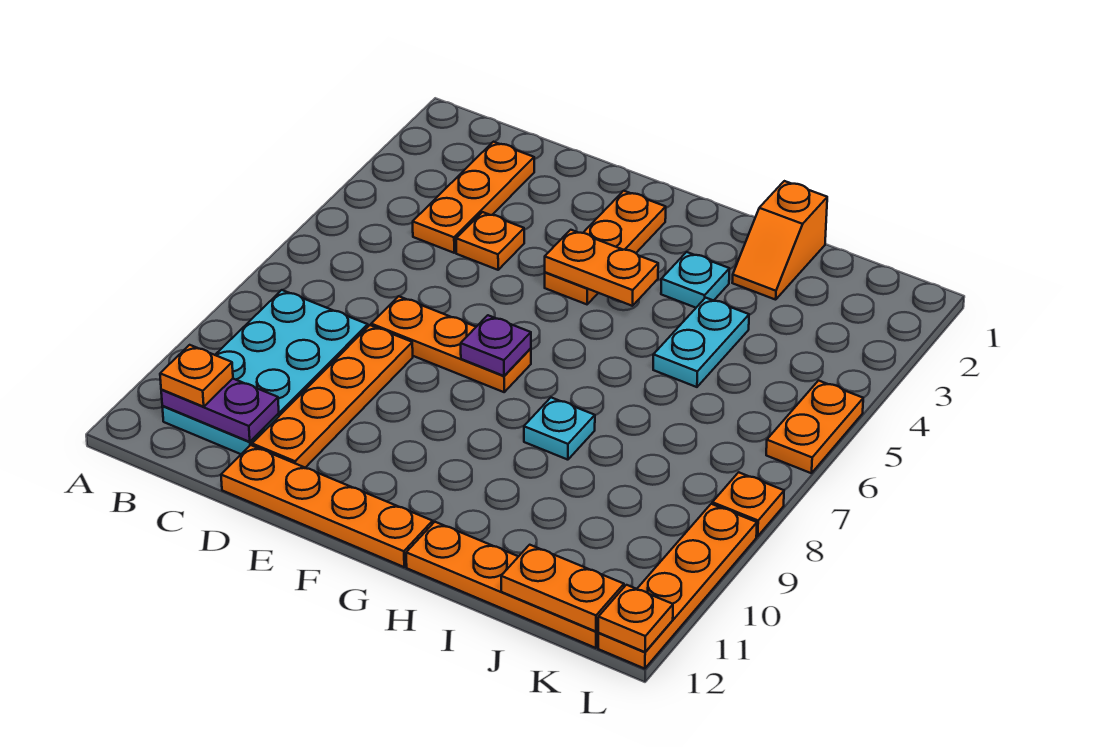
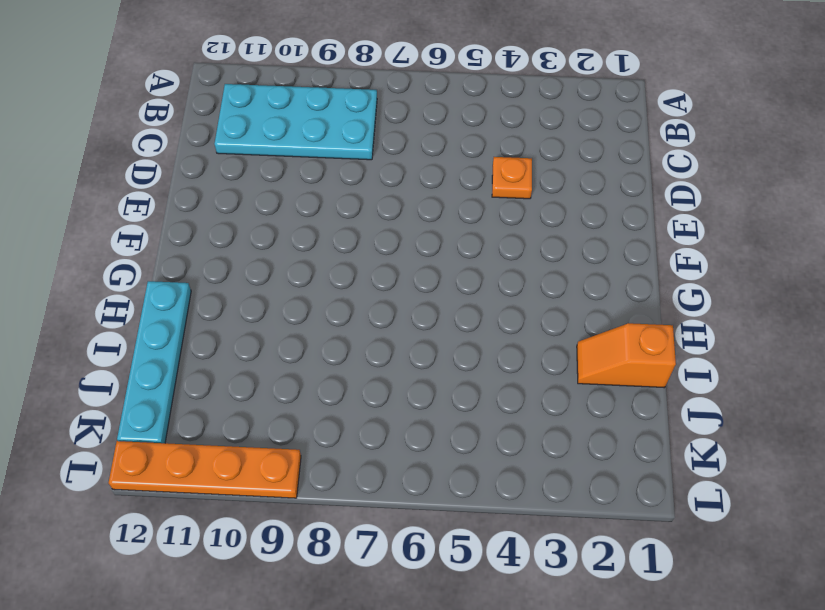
cyan 1x4 plate [117,281,191,443] -> orange 1x4 plate [406,522,598,648]
none -> orange 1x3 plate [413,142,534,253]
none -> orange 1x3 plate [371,296,531,392]
none -> orange 1x4 plate [252,325,413,468]

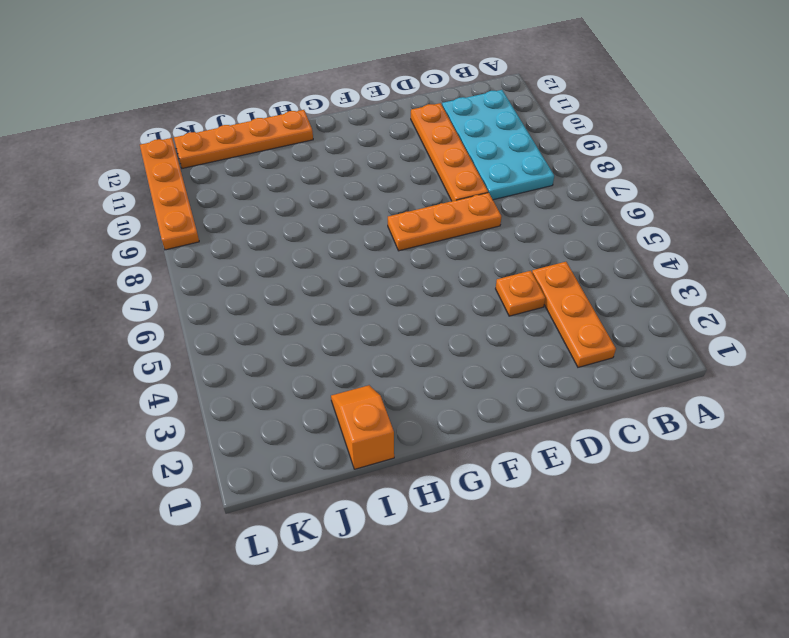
none -> orange 1x4 plate [221,445,433,567]
none -> orange 1x3 plate [545,191,666,304]
none -> cyan 1x1 plate [661,252,729,308]

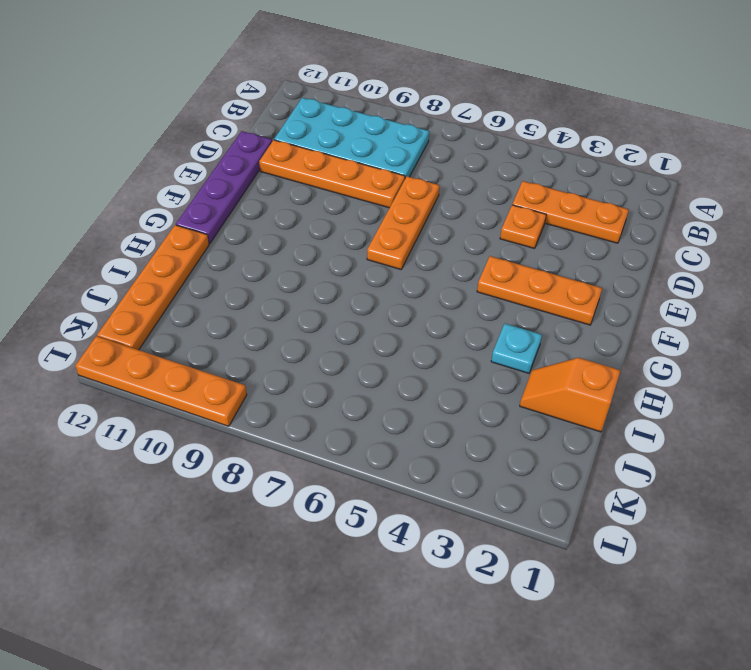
purple 1x4 plate [176,131,272,244] -> orange 1x4 plate [221,445,433,567]
none -> cyan 1x1 plate [524,398,595,460]
none -> cyan 1x2 plate [653,298,749,387]
none -> orange 1x2 plate [766,381,863,473]

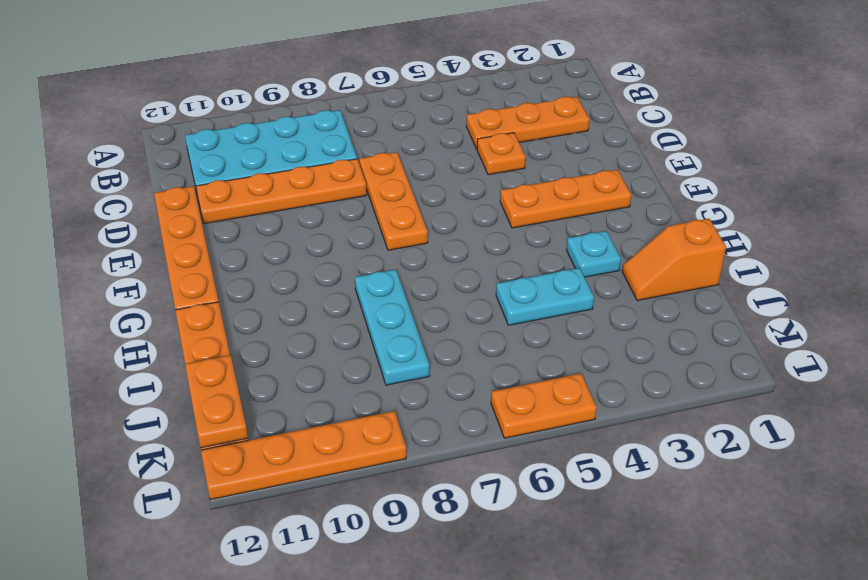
cyan 1x3 plate [355,269,430,385] -> cyan 1x1 plate [524,398,595,460]
none -> orange 1x1 plate [712,472,784,536]
none -> purple 1x2 plate [161,379,279,442]
none -> orange 1x2 plate [545,230,658,306]

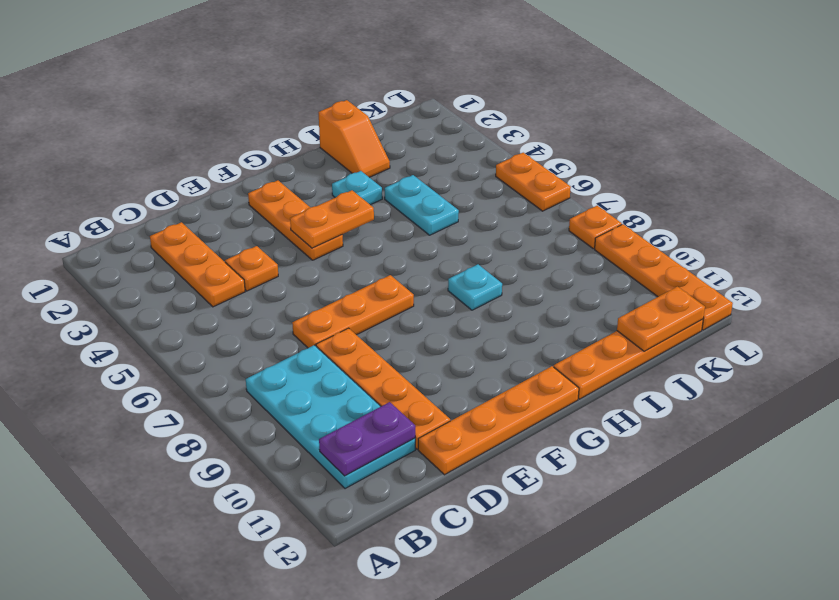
none -> purple 1x1 plate [461,315,531,376]
none -> orange 1x1 plate [598,585,673,652]
none -> orange 1x1 plate [160,345,233,407]

